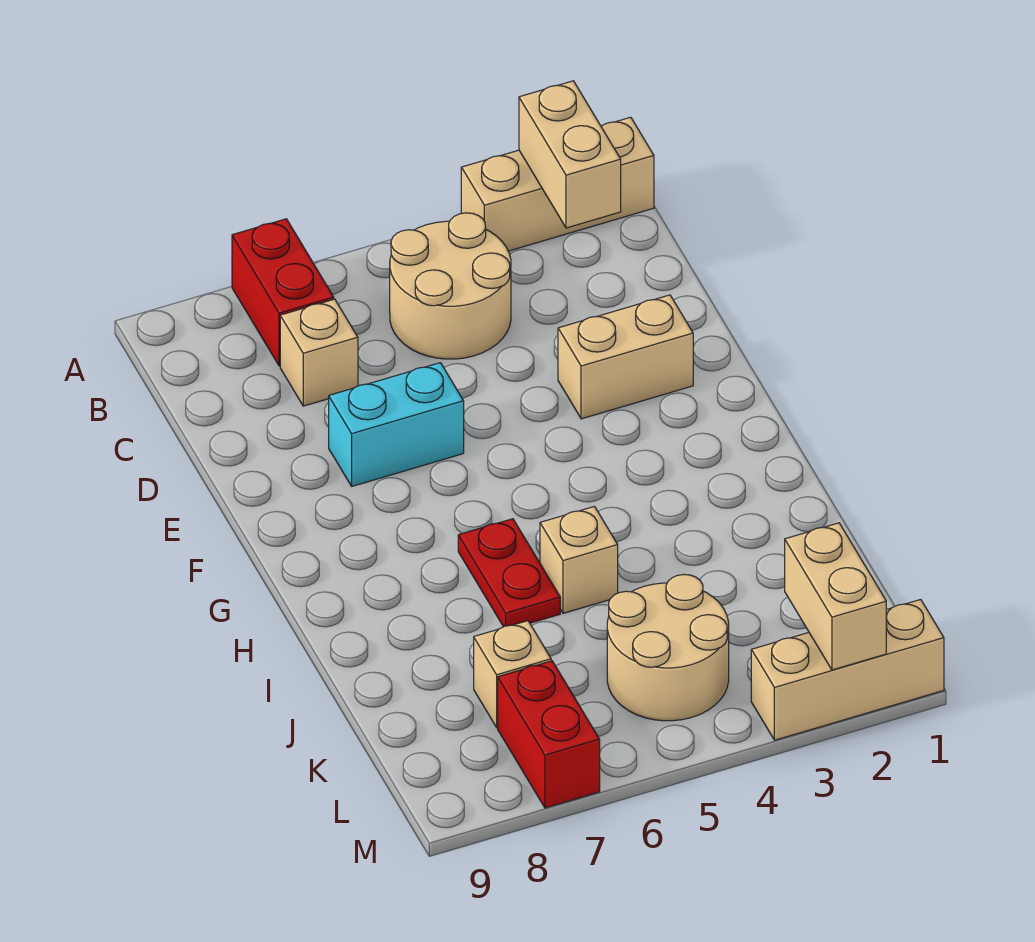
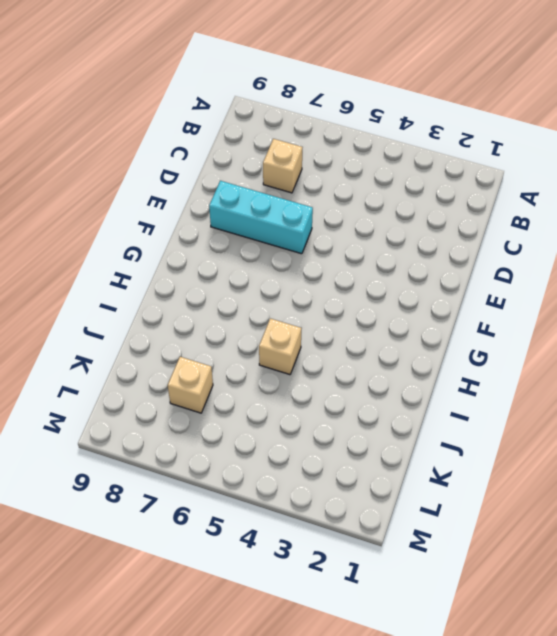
cyan 1x3 brick [209,181,313,254] -> cyan 1x2 brick [329,363,464,486]
none -> tan 1x3 brick [461,117,654,251]
none -> red 1x2 brick [232,219,334,366]
none -> tan 2x2 round brick [390,213,511,359]

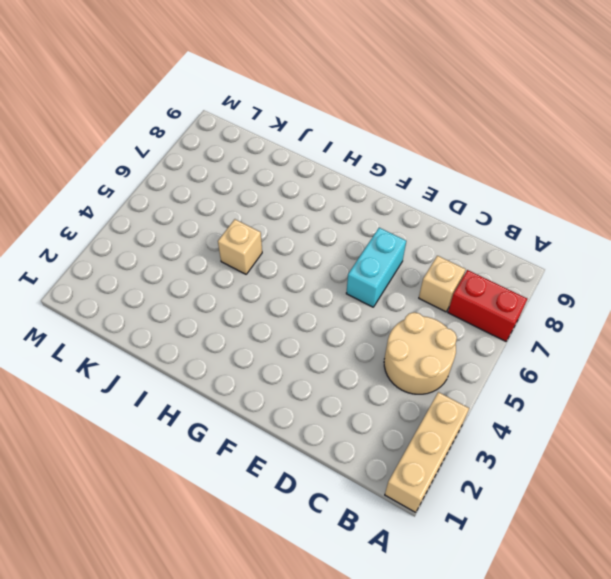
none -> tan 1x2 brick [558,295,693,419]
none -> red 1x2 plate [458,519,560,627]
none -> tan 2x2 round brick [607,574,729,721]

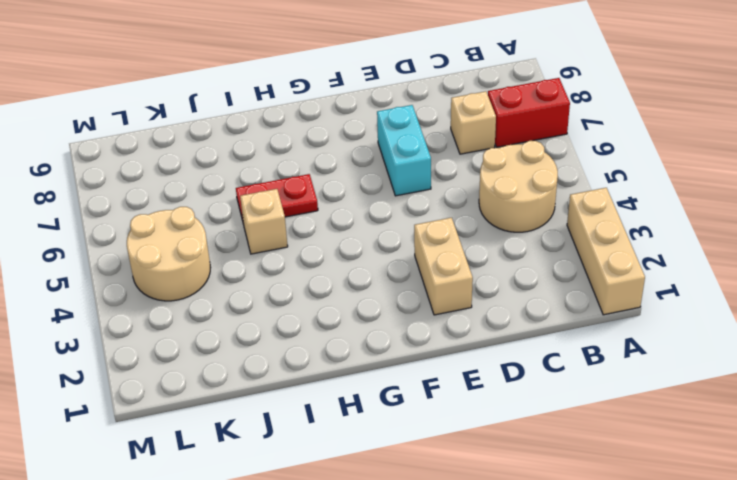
none -> tan 1x1 brick [474,621,551,727]
none -> red 1x2 brick [498,661,600,808]
none -> tan 1x3 brick [751,600,944,740]

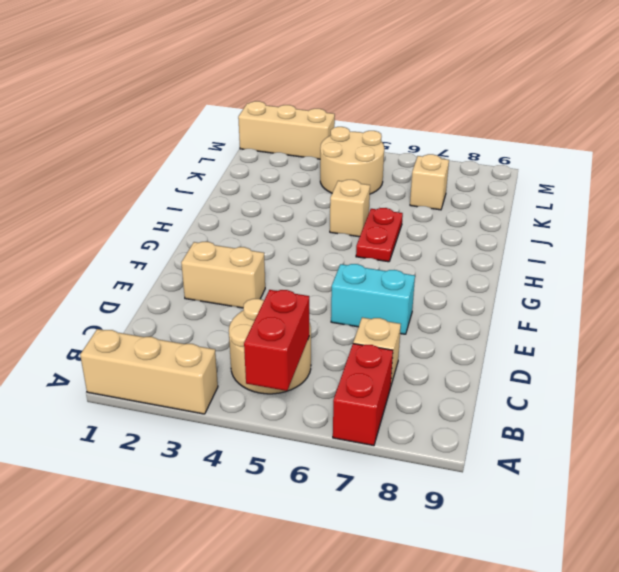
red 1x2 brick [244,290,309,391] -> red 1x2 brick moved to [498,661,600,808]
none -> tan 1x2 brick [519,81,621,228]
none -> tan 1x2 brick [785,523,886,670]

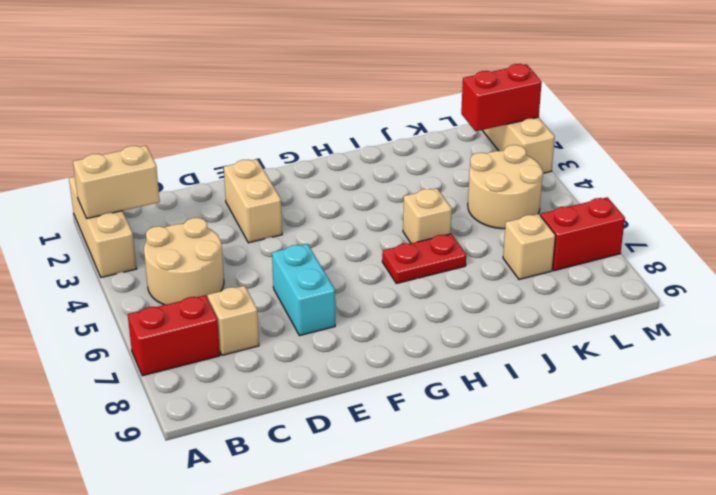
red 1x2 brick [461,64,542,131] -> tan 1x2 brick [785,523,886,670]

